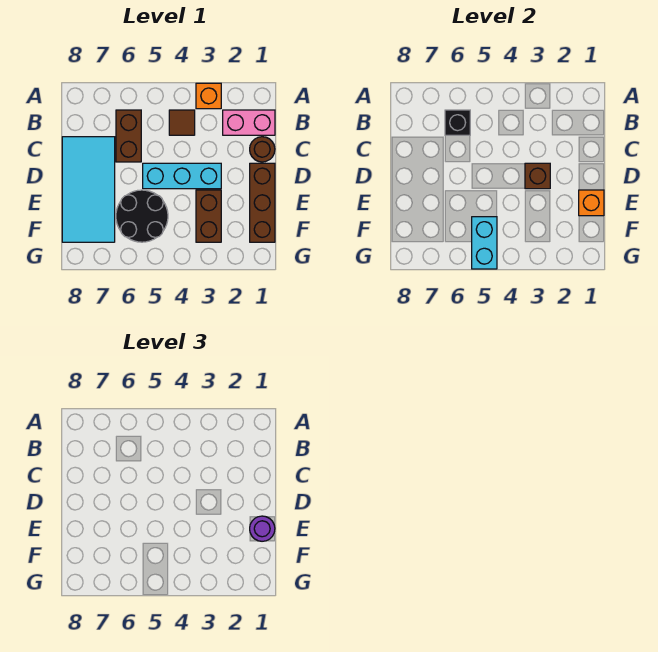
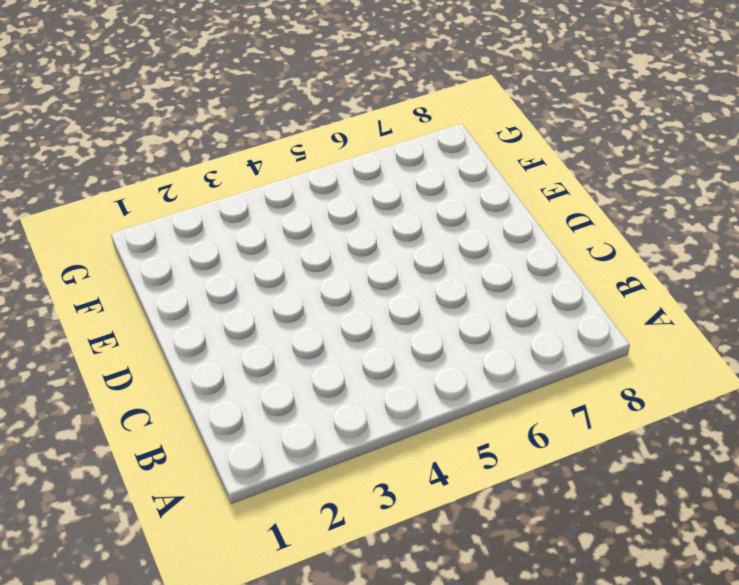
none -> orange 1x1 brick [196,83,221,109]
none -> pink 1x2 brick [223,110,275,135]
none -> brown 1x1 tile [169,110,195,135]

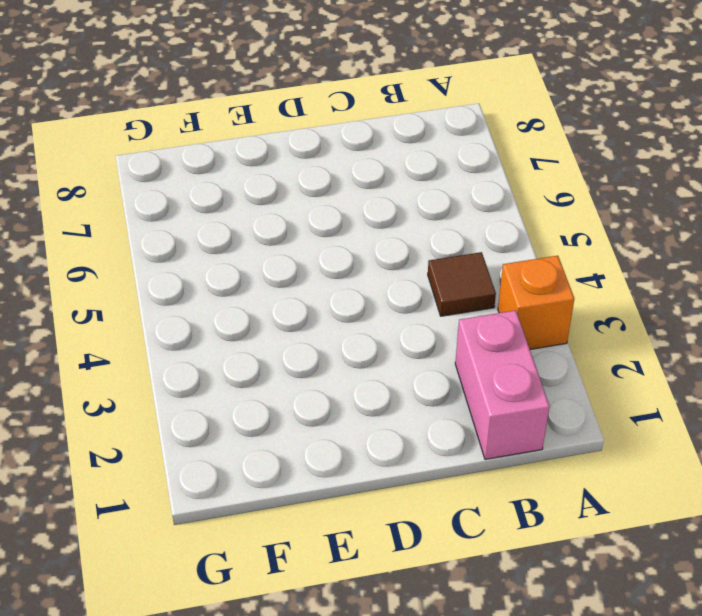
none -> brown 1x2 brick [116,110,141,162]
none -> brown 1x1 round brick [250,137,275,162]
none -> cyan 2x4 tile [62,137,115,242]

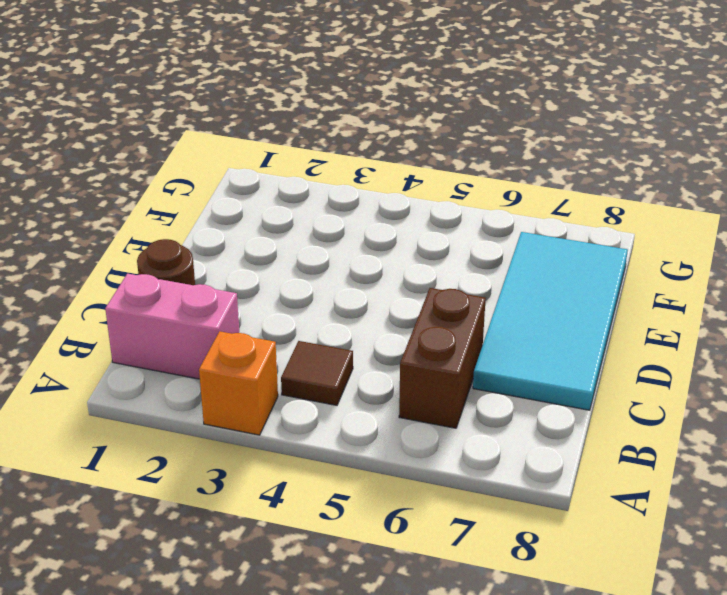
none -> brown 1x3 brick [250,163,275,242]
none -> cyan 1x3 brick [143,163,221,189]
none -> brown 1x2 brick [196,190,221,242]

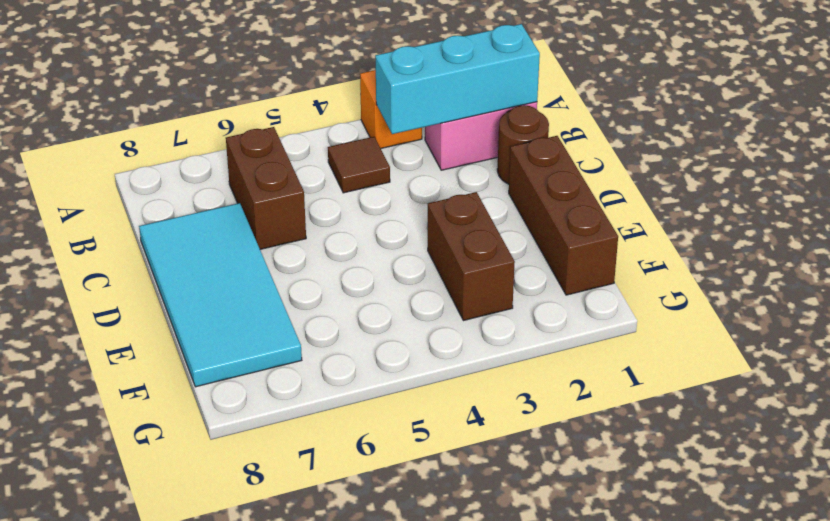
cyan 1x3 brick [375,24,540,134] -> cyan 1x3 brick moved to [143,163,221,189]
none -> black 2x2 round brick [116,190,168,242]
none -> black 1x1 brick [445,110,470,135]
none -> brown 1x1 brick [525,163,550,189]

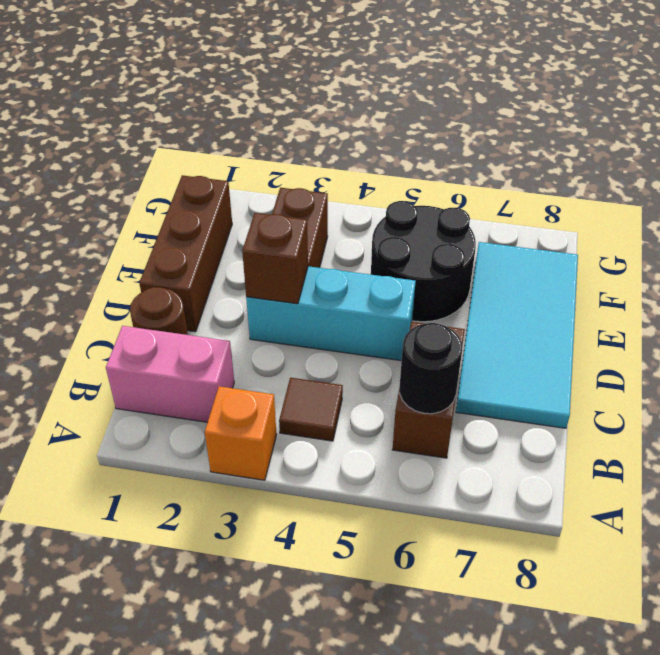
black 1x1 round brick [400,323,462,414] -> black 1x1 brick [445,110,470,135]
none -> orange 1x1 brick [579,190,604,216]
none -> cyan 1x2 brick [472,217,497,269]
none -> purple 1x1 round brick [250,516,275,541]

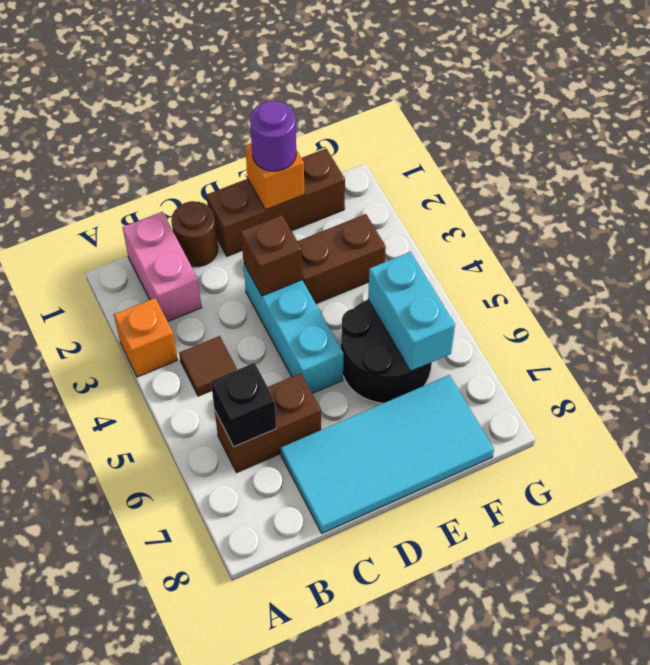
cyan 1x2 brick [368,252,455,371] -> cyan 1x2 brick turned to [472,217,497,269]

